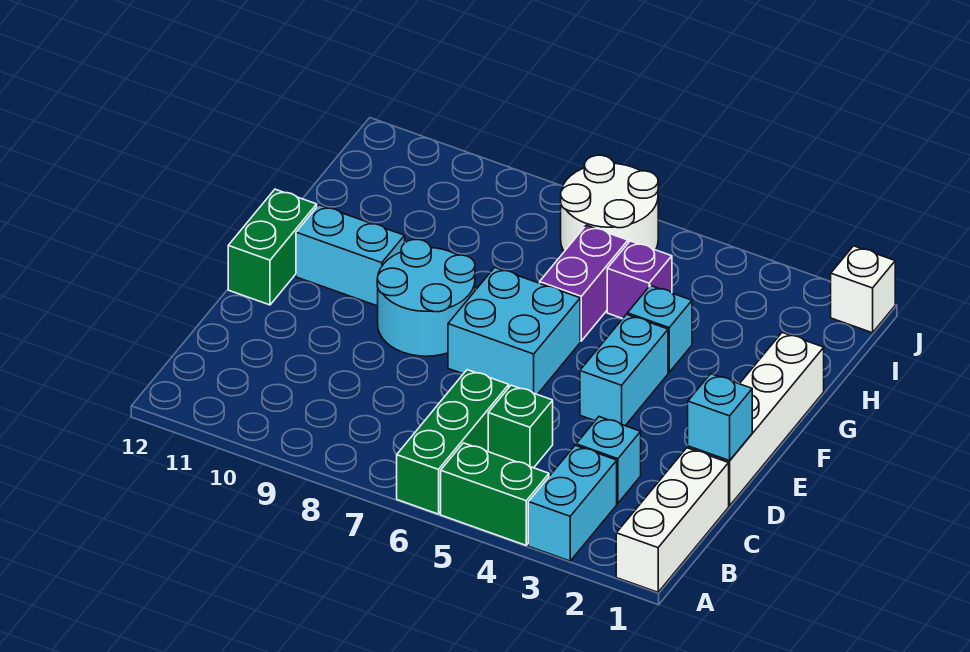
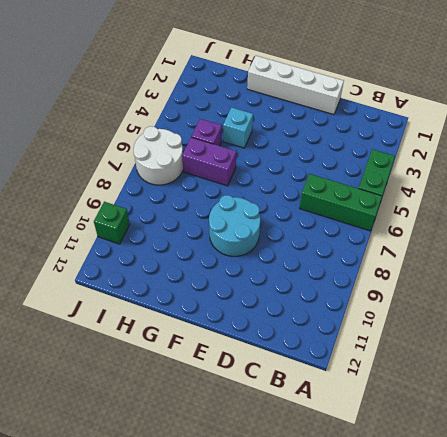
green 1x1 brick [94,202,130,244] -> green 1x1 brick moved to [488,385,553,468]
none -> white 1x3 brick [616,448,729,592]
none -> cyan 1x2 brick [528,445,617,561]
none -> cyan 1x1 brick [576,417,641,503]

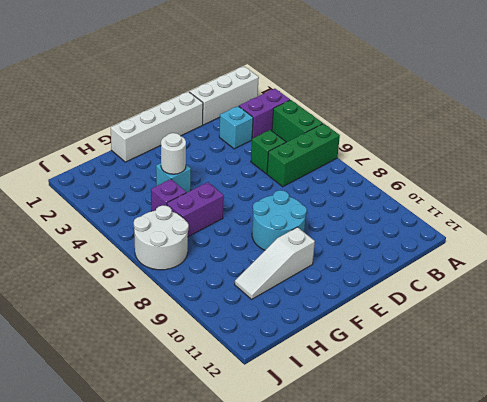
purple 1x2 brick [239,89,290,139] -> cyan 1x2 brick [528,445,617,561]
white 1x3 slope [235,227,315,299] -> cyan 1x2 brick [296,205,405,306]
white 1x1 round brick [161,133,186,174] -> none
none -> cyan 1x2 brick [580,314,668,426]
none -> cyan 2x2 brick [448,267,580,394]
none -> green 1x2 brick [228,189,317,305]

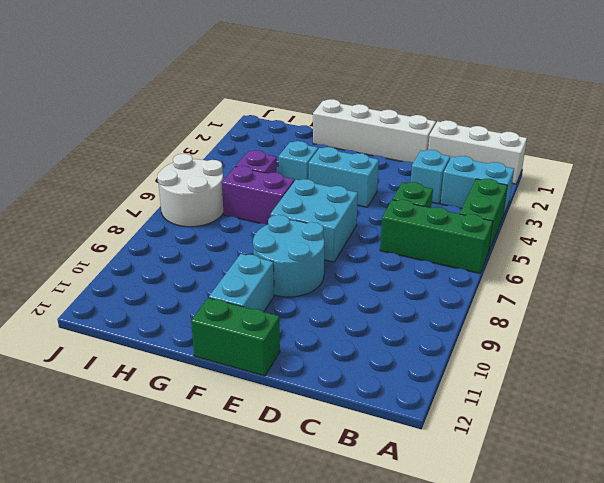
none -> white 1x1 brick [831,246,895,333]
none -> cyan 1x1 brick [688,374,752,461]

